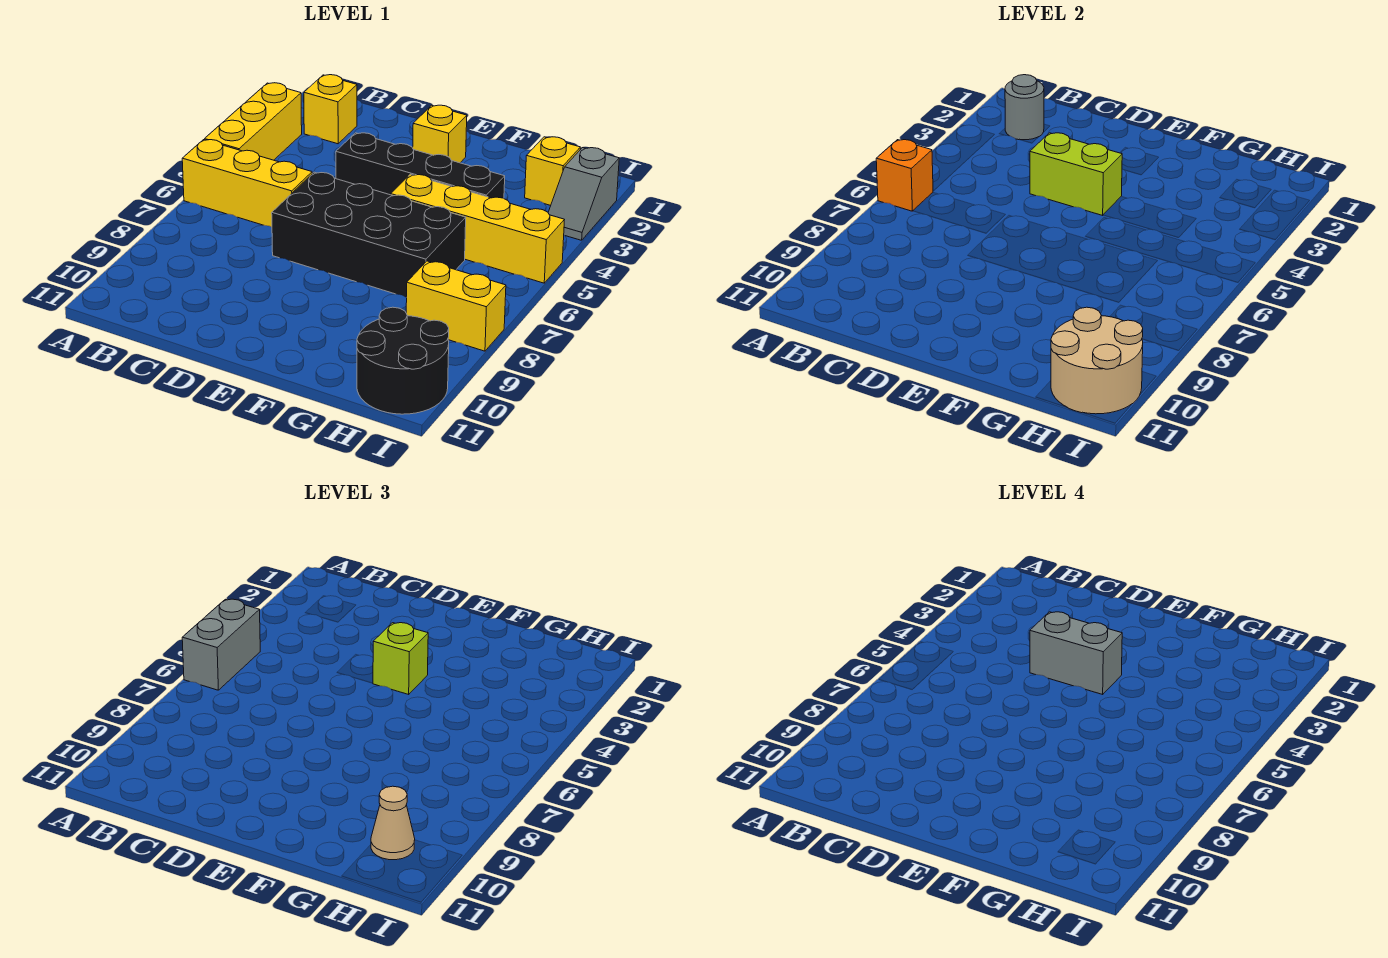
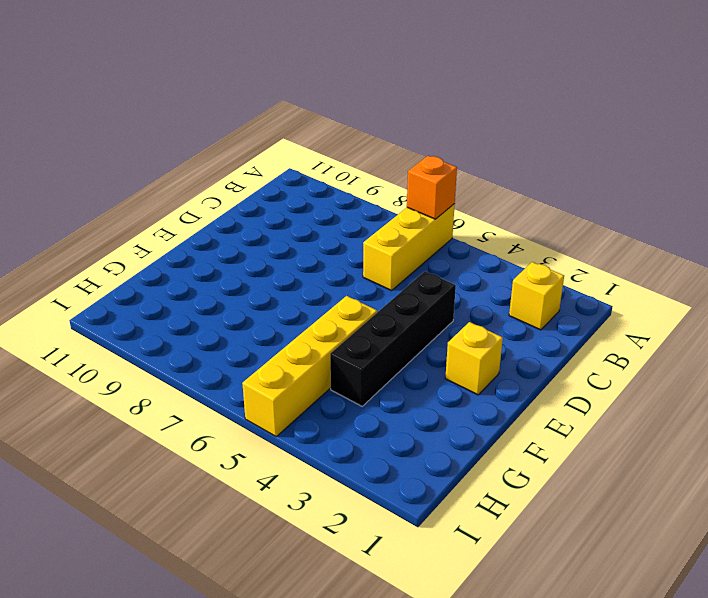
none -> yellow 1x3 brick [205,83,302,160]
none -> black 2x4 brick [272,172,466,297]
none -> yellow 1x1 brick [525,137,580,206]

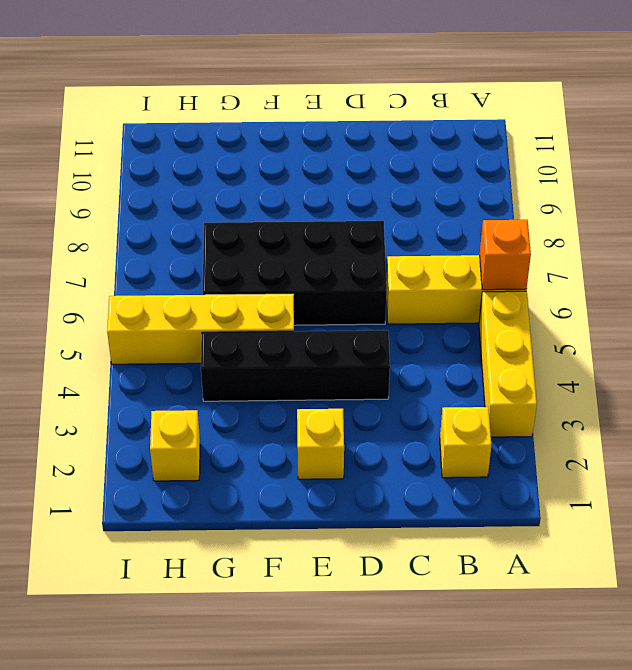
none -> yellow 1x2 brick [406,261,506,351]
none -> black 2x2 round brick [357,307,449,414]
none -> grey 1x2 slope [548,148,619,240]

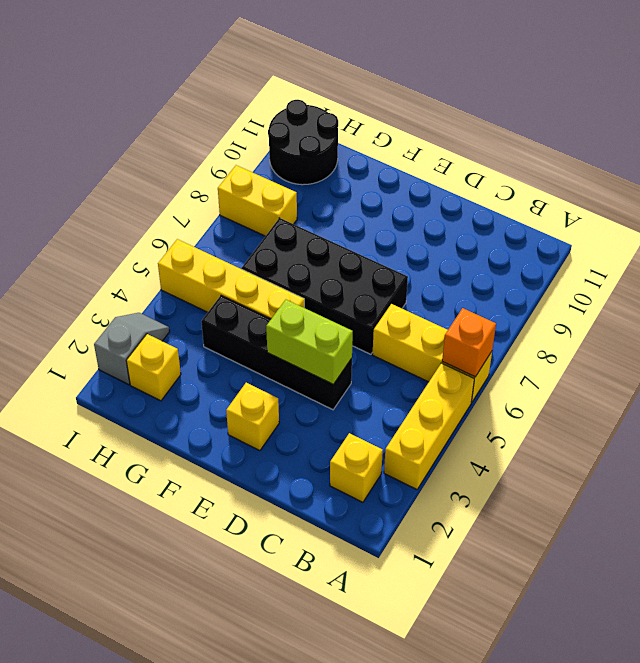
none -> grey 1x1 round brick [1005,75,1044,140]
none -> tan 2x2 round brick [1051,307,1143,414]
none -> grey 1x2 brick [182,599,260,690]

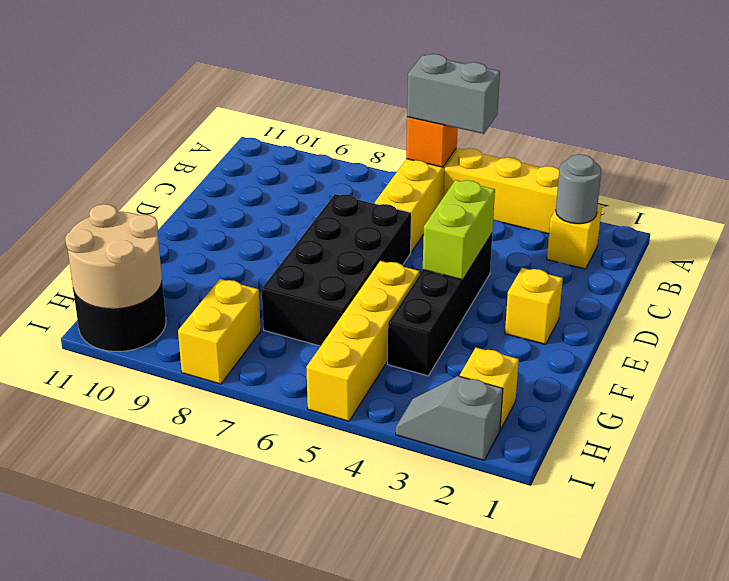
none -> lime 1x1 brick [373,623,428,694]
none -> tan 1x1 cone [371,786,415,860]
none -> grey 1x2 brick [1030,612,1122,694]

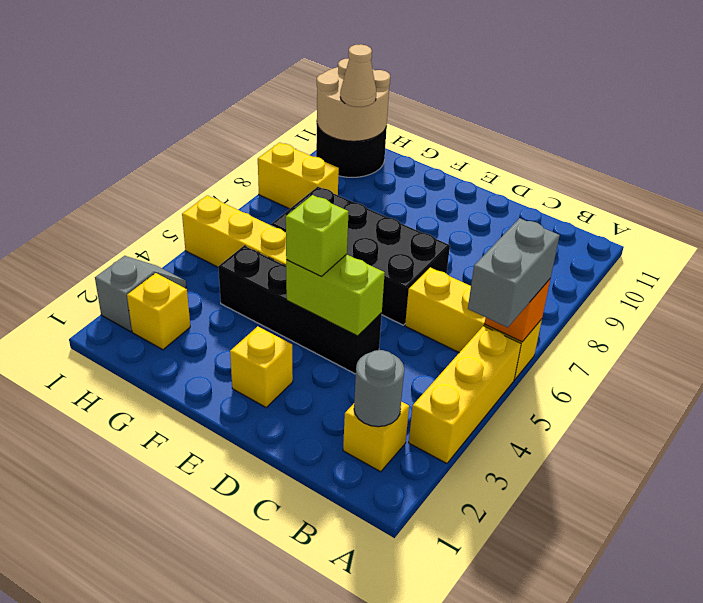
none -> grey 1x2 brick [1030,612,1122,694]

